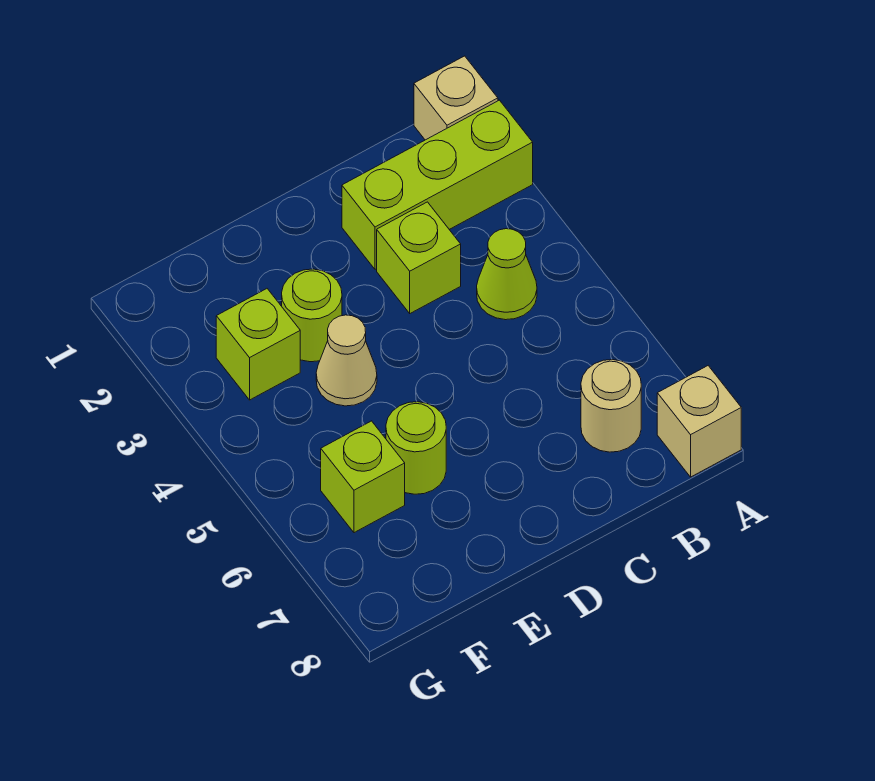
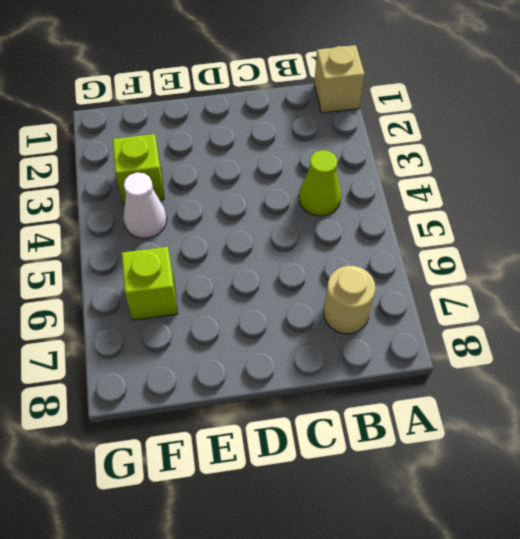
white 1x1 cone [123,173,167,238] -> none
none -> lime 1x3 brick [342,100,533,269]
none -> tan 1x1 brick [657,366,741,477]

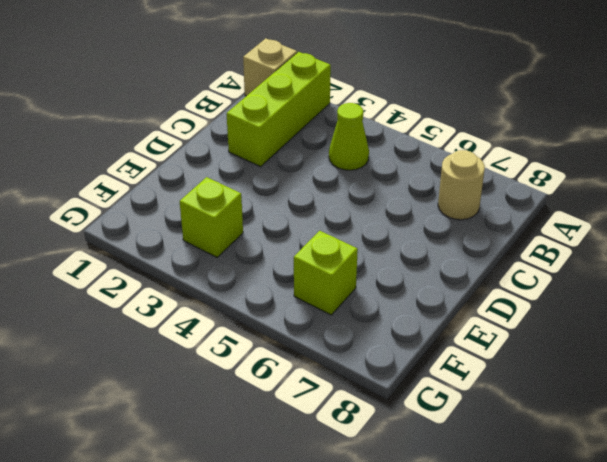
none -> tan 1x1 brick [657,366,741,477]
none -> lime 1x1 brick [377,202,461,313]

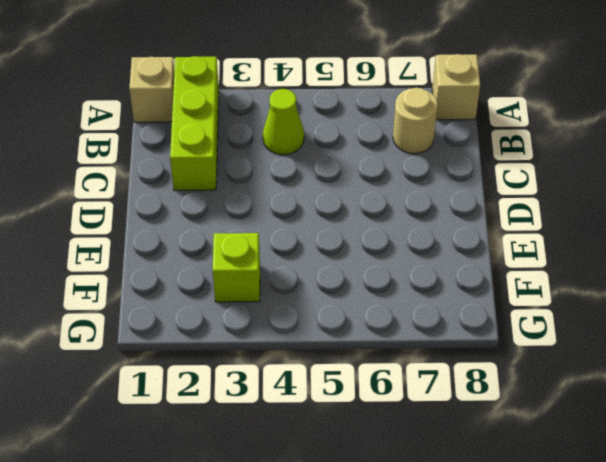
none -> lime 1x1 brick [377,202,461,313]
none -> lime 1x1 round brick [282,269,342,362]

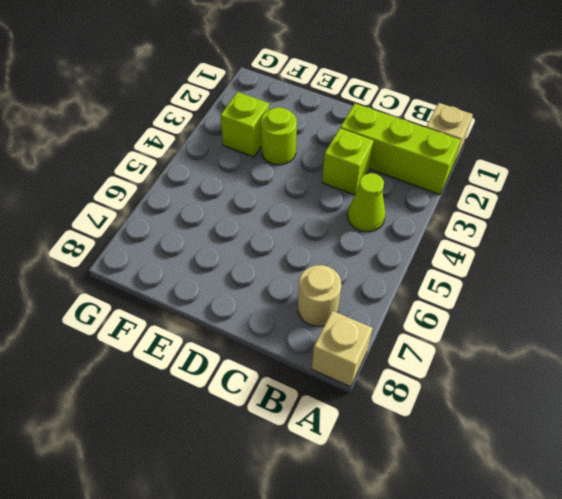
none -> tan 1x1 cone [316,315,377,406]
none -> lime 1x1 round brick [386,402,446,494]

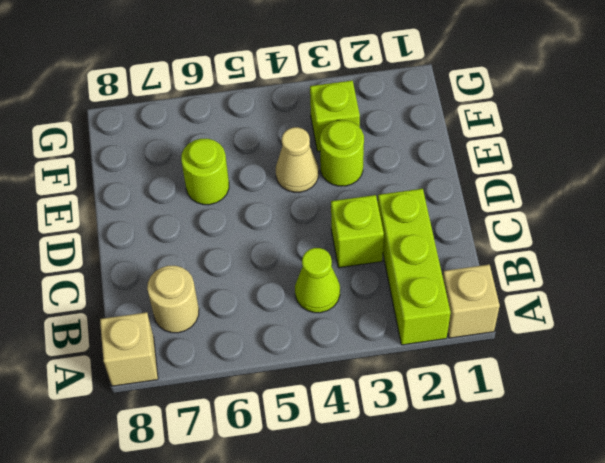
none -> lime 1x1 brick [321,421,405,533]

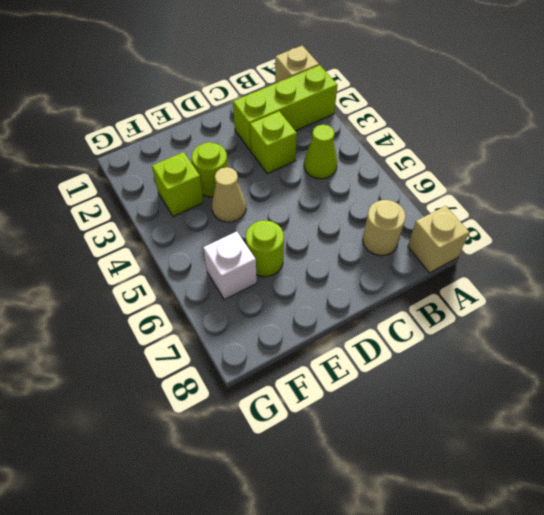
white 1x1 brick [203,231,257,299] -> lime 1x1 brick [321,421,405,533]

